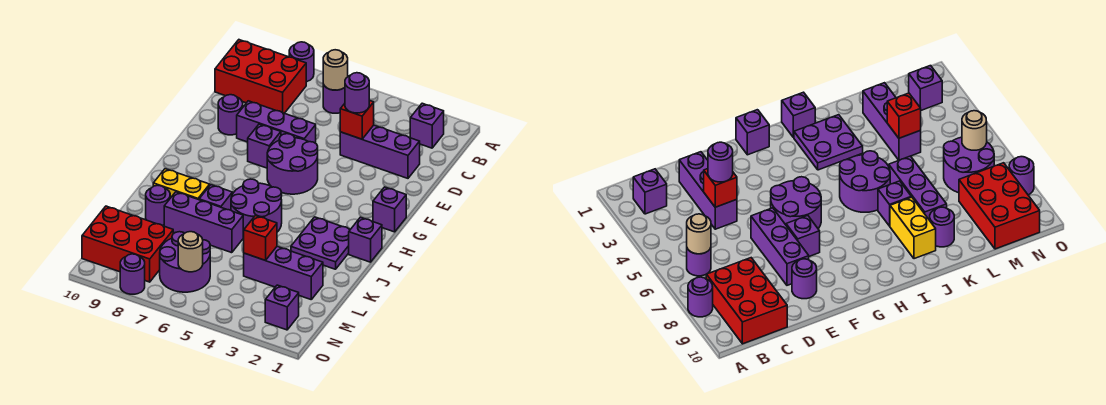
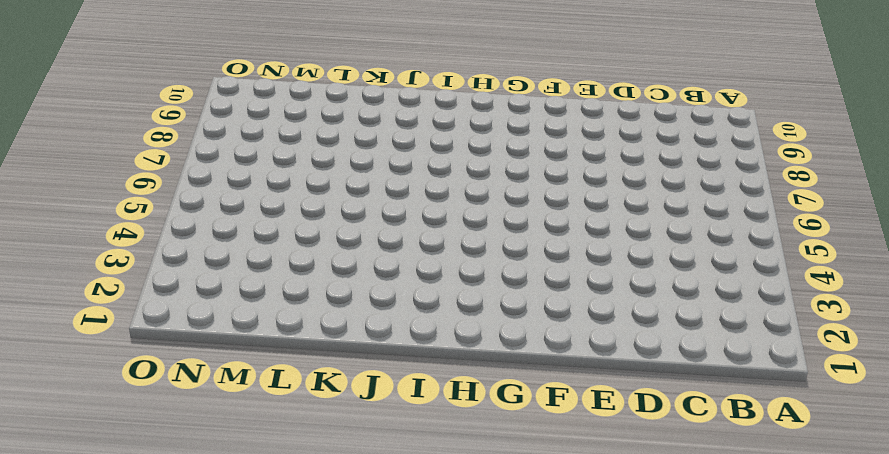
none -> purple 1x1 round brick [289,42,314,82]
none -> purple 1x1 brick [410,103,444,148]
none -> purple 1x1 round brick [323,84,345,113]

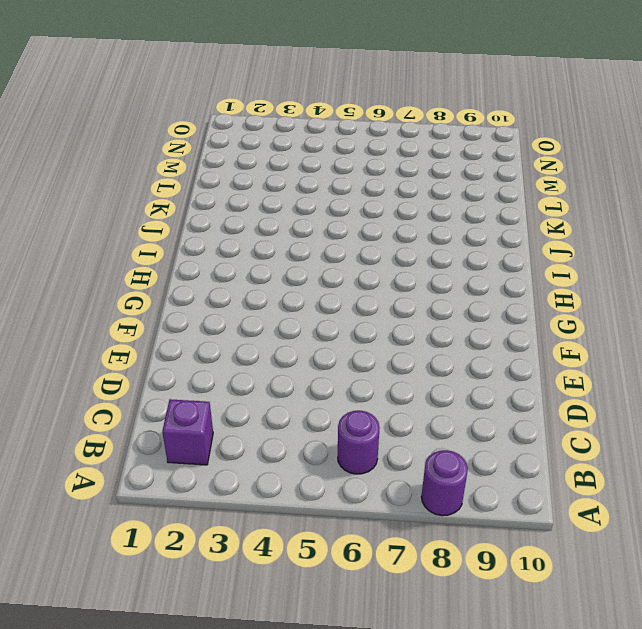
none -> red 2x3 brick [215,40,306,113]
none -> purple 1x3 brick [340,125,420,178]
none -> purple 1x3 brick [237,101,316,143]

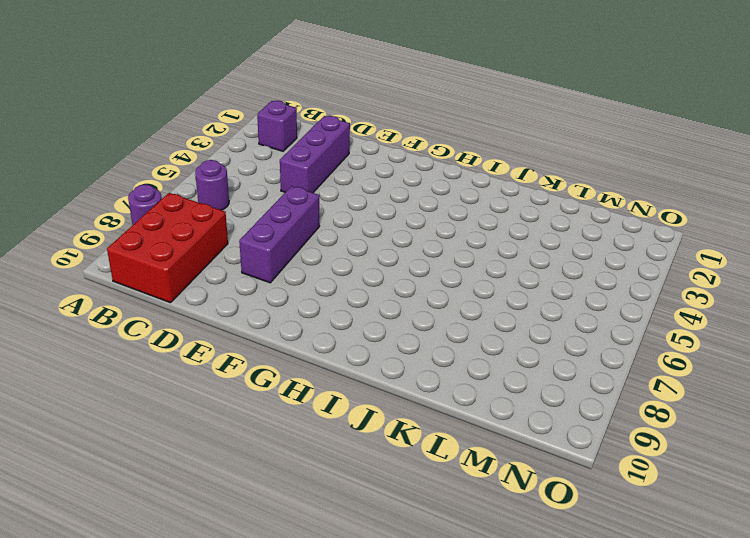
none -> purple 1x1 round brick [218,95,243,135]
none -> purple 2x2 round brick [267,134,318,194]
none -> purple 1x1 brick [248,124,281,168]

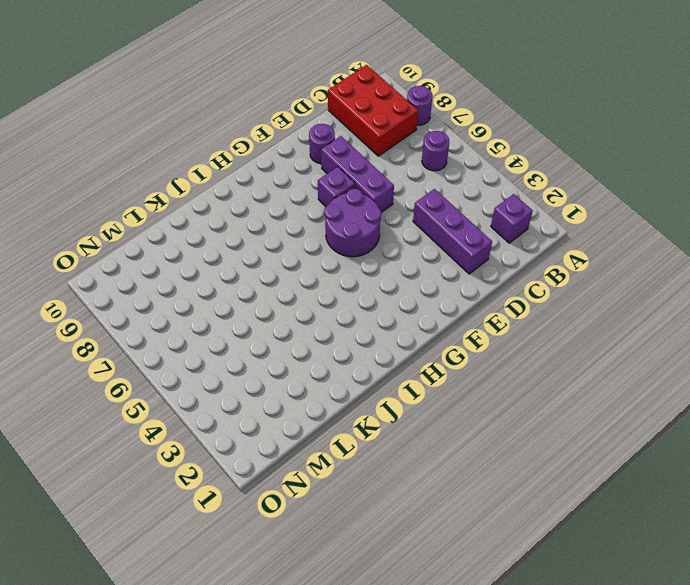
none -> purple 1x1 brick [373,187,406,232]
none -> purple 1x1 brick [349,217,382,262]
none -> purple 2x2 plate [291,217,350,269]

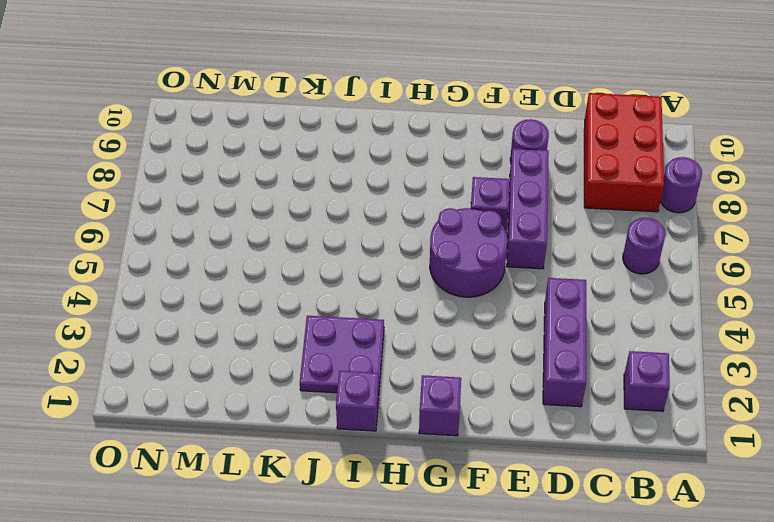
none -> purple 2x2 round brick [231,179,282,237]
none -> purple 1x1 brick [199,185,233,210]
none -> yellow 1x2 brick [153,169,210,200]

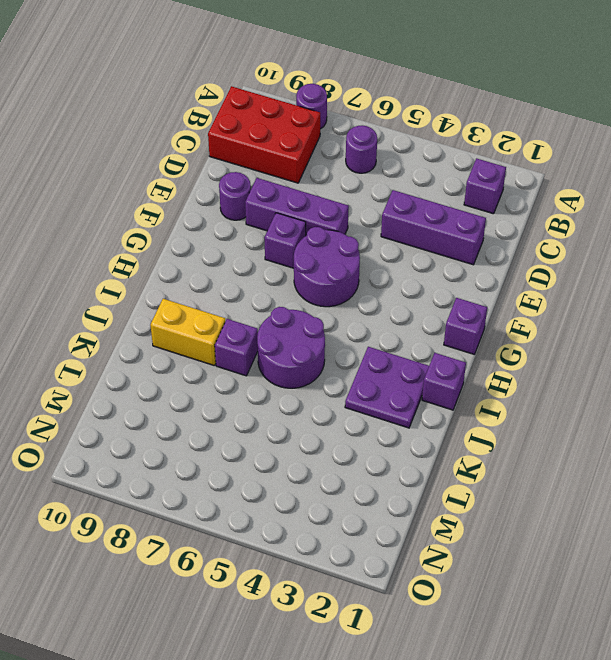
none -> purple 1x3 brick [164,192,243,253]
none -> purple 1x1 round brick [146,185,170,225]
none -> purple 1x3 brick [244,246,323,299]

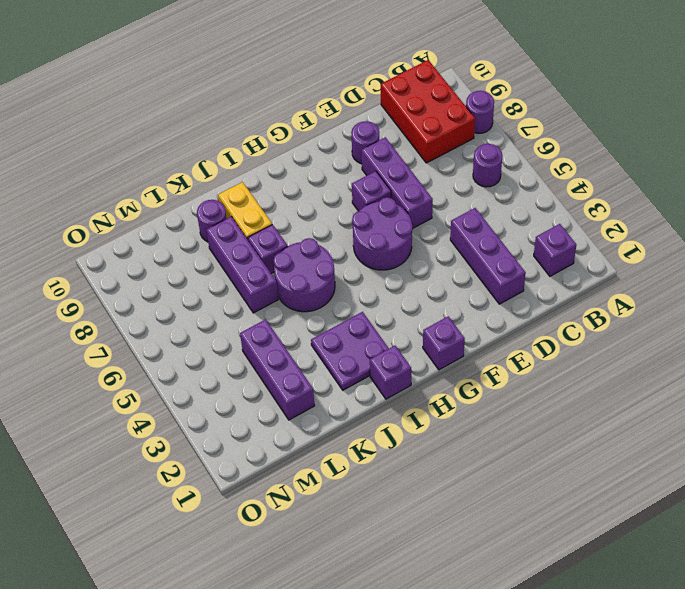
none -> purple 2x2 round brick [160,232,210,292]
none -> red 2x3 brick [82,206,173,282]
none -> purple 1x1 brick [265,285,299,330]

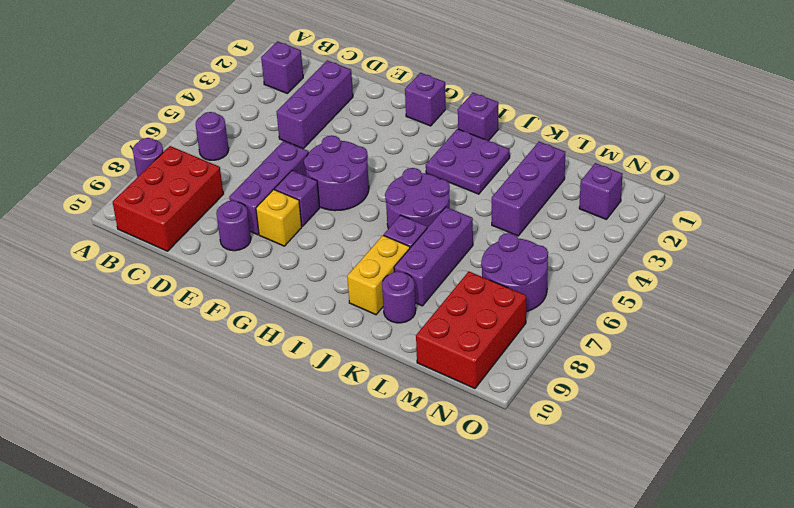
yellow 1x1 brick [256,189,302,246] -> none
none -> purple 1x1 round brick [120,254,145,294]
none -> tan 1x1 round brick [323,50,348,90]
none -> red 1x1 brick [340,100,374,139]

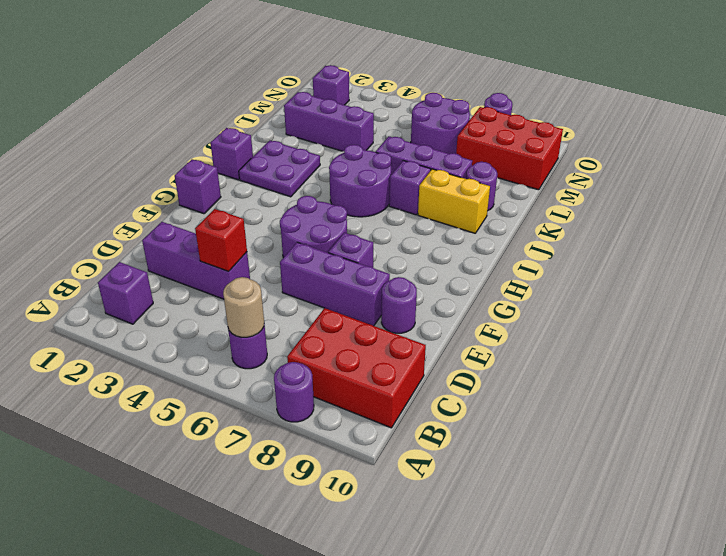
none -> red 1x1 brick [243,216,277,260]
none -> tan 1x1 round brick [178,232,203,272]
none -> purple 1x1 round brick [345,73,369,113]

